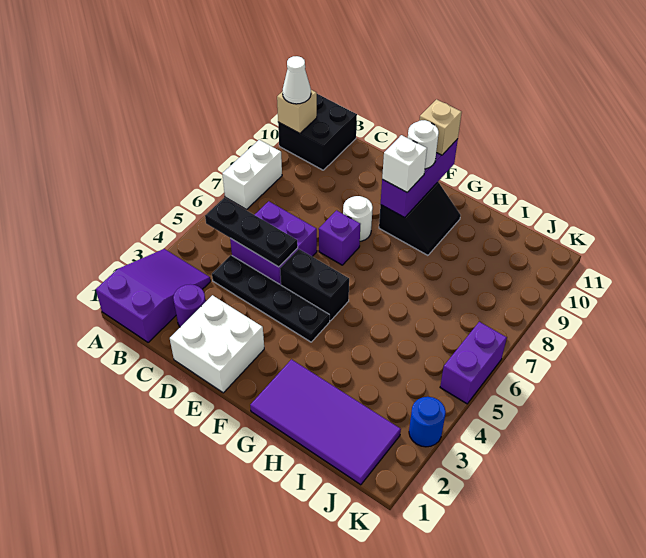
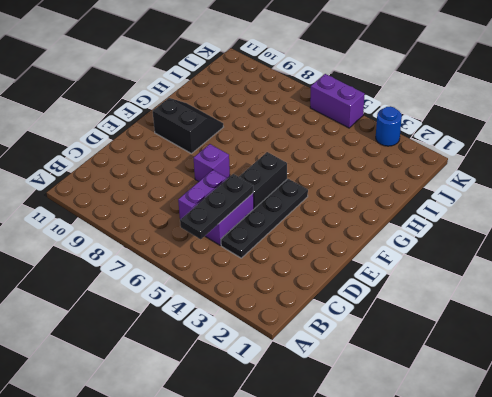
none -> purple 2x3 slope [96,249,211,343]
none -> white 1x2 brick [222,140,282,209]
none -> black 2x2 brick [278,94,357,170]

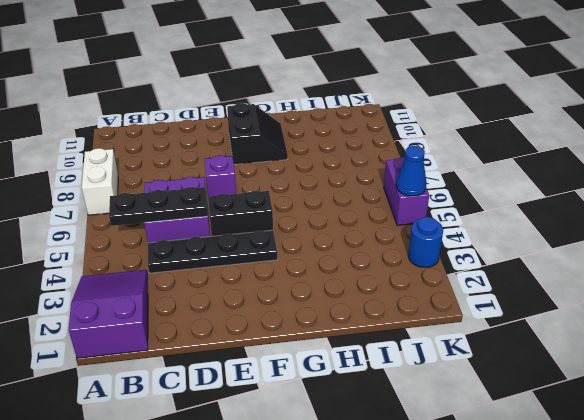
blue 1x1 cone [396,146,427,196] -> none
none -> black 2x2 brick [278,94,357,170]
none -> purple 1x1 round brick [173,284,206,327]
none -> white 2x2 brick [170,295,264,393]

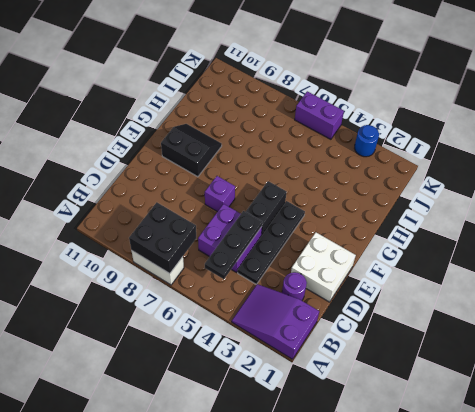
black 2x2 brick [129,202,196,274] -> black 2x2 brick moved to [278,94,357,170]
none -> white 1x1 round brick [343,196,373,241]
none -> purple 2x4 tile [250,360,401,485]
none -> tan 1x1 brick [277,90,317,134]

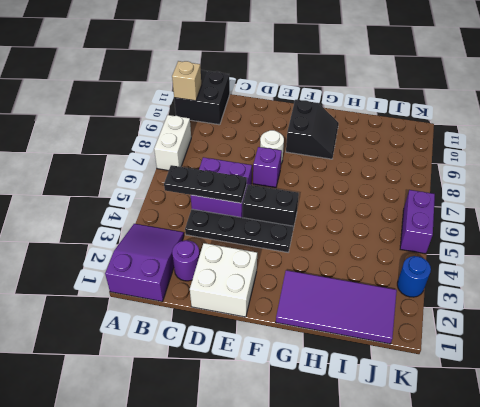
none -> purple 1x3 brick [381,139,458,218]
none -> white 1x1 cone [283,56,311,104]
none -> white 1x1 brick [382,135,427,192]

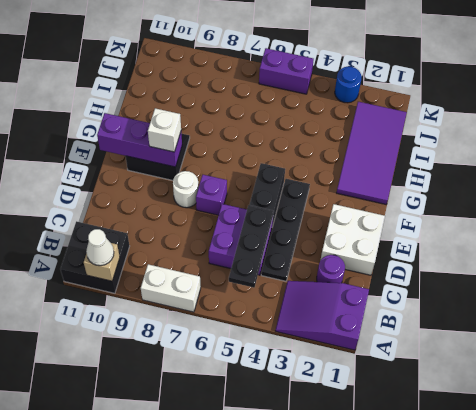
none -> white 1x1 round brick [408,120,439,169]
none -> tan 1x1 brick [420,99,462,155]

